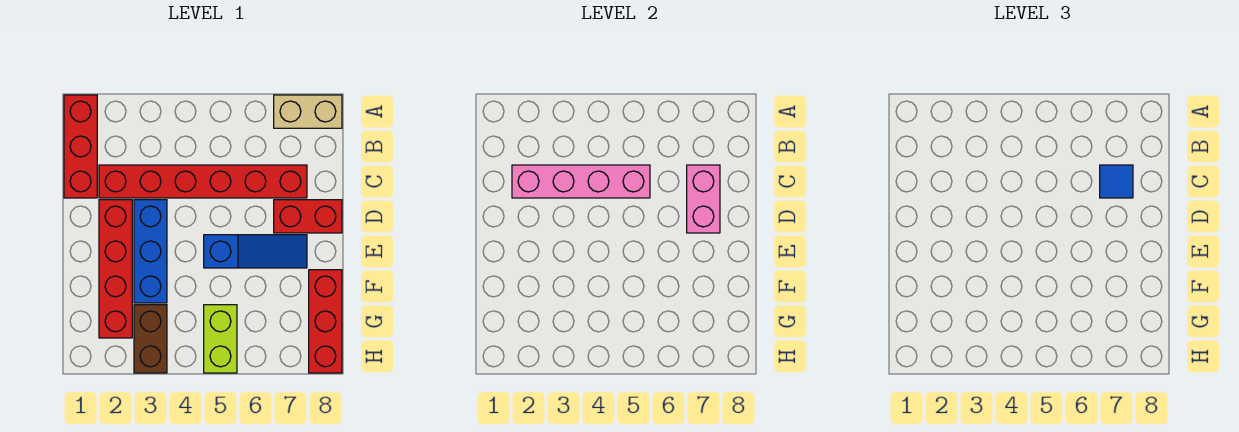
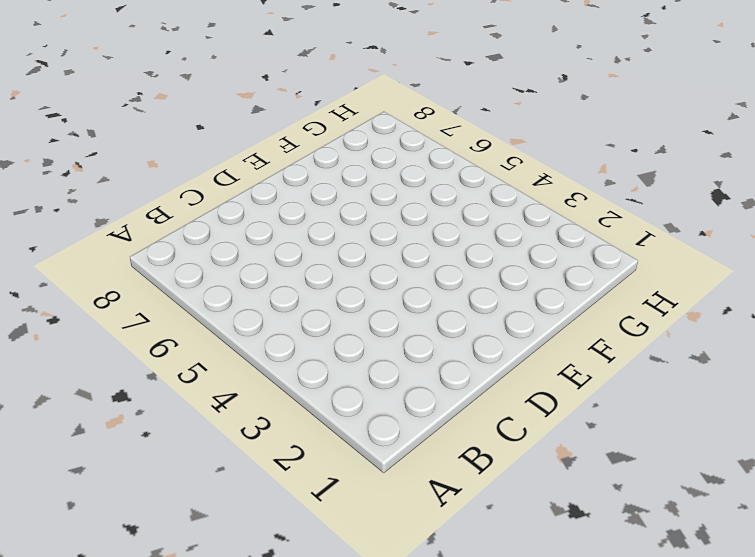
none -> red 1x3 brick [64,95,97,198]
none -> tan 1x2 brick [274,95,342,128]
none -> red 1x6 brick [99,165,307,198]

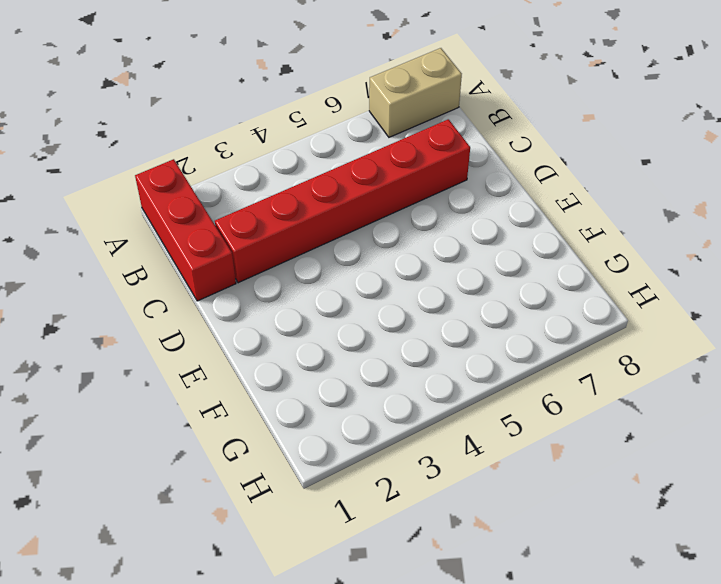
none -> red 1x4 brick [99,200,132,338]
none -> blue 1x3 brick [134,200,167,303]
none -> red 1x2 brick [274,200,342,233]

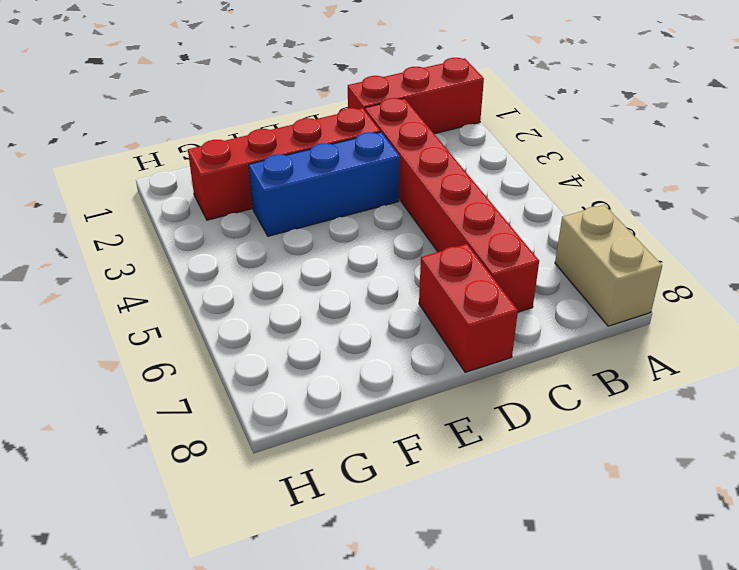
none -> blue 1x3 slope [204,235,307,268]
none -> red 1x3 brick [309,270,342,373]
none -> brown 1x2 brick [134,305,167,373]

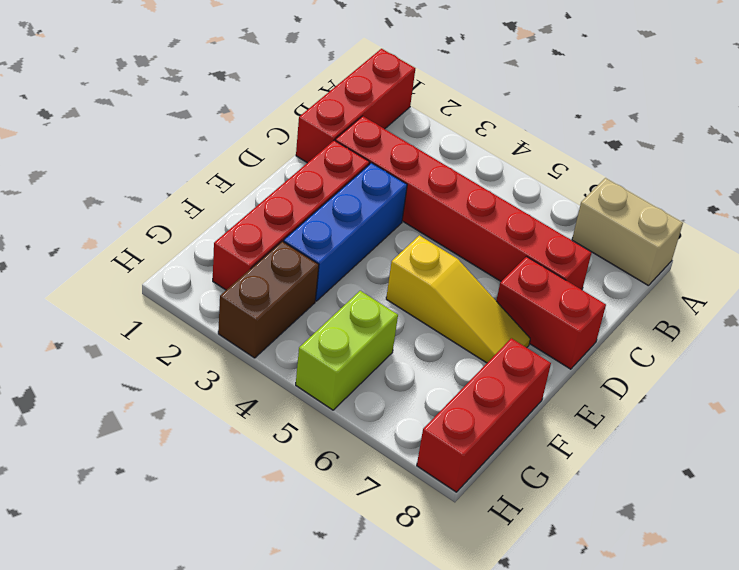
yellow 1x3 slope [386,235,530,363] -> blue 1x3 slope [204,235,307,268]
none -> pink 1x4 brick [512,165,650,198]
none -> pink 1x2 brick [687,165,720,233]
none -> blue 1x1 tile [1100,165,1133,198]

